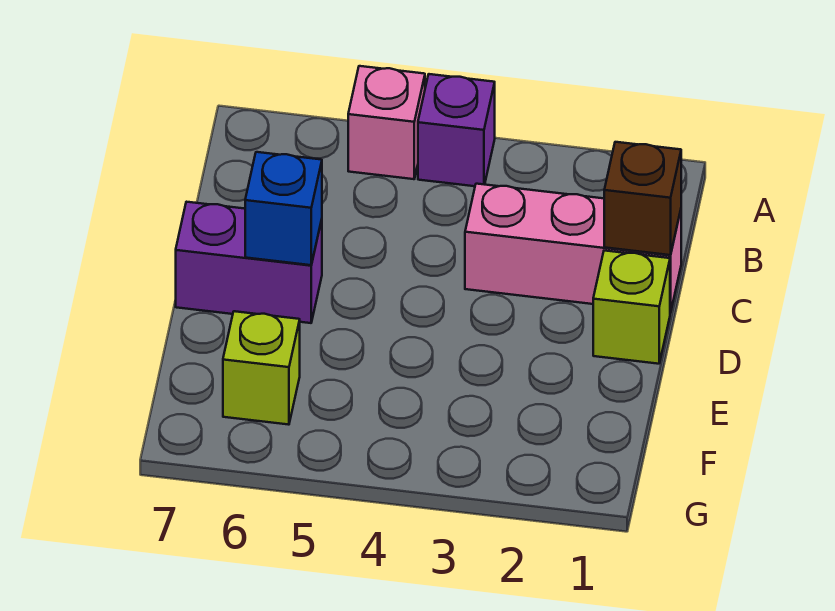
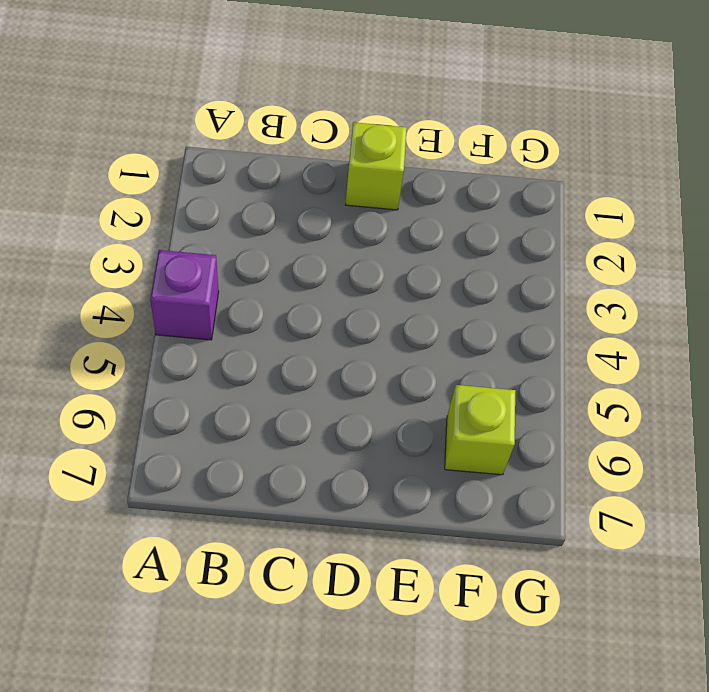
none -> pink 1x1 brick [348,66,425,179]
none -> pink 1x3 brick [465,184,681,313]

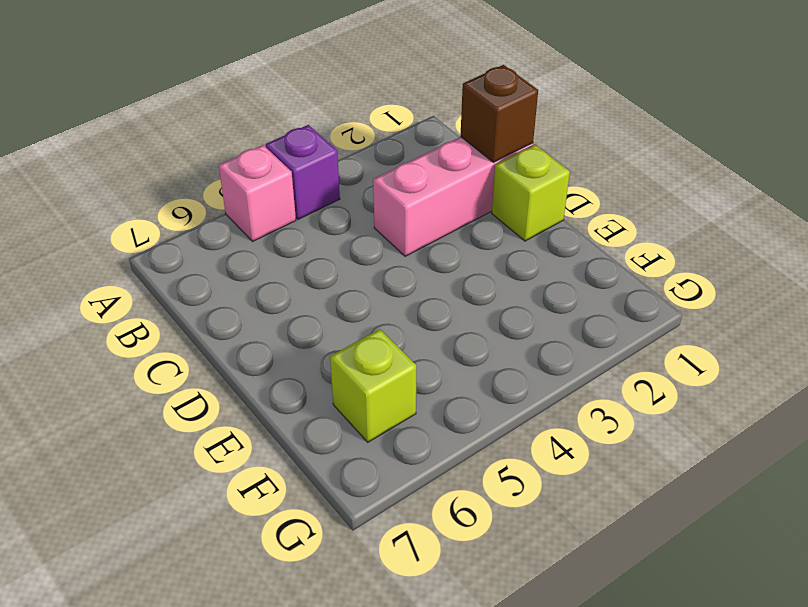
none -> purple 1x2 brick [176,202,322,323]
none -> blue 1x1 brick [245,152,322,265]

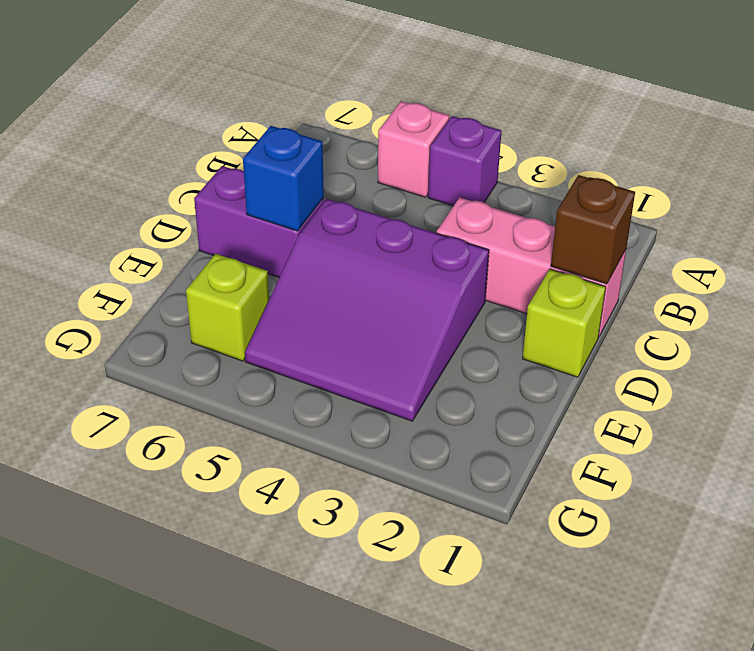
purple 3x3 slope [245,199,489,421] -> none

